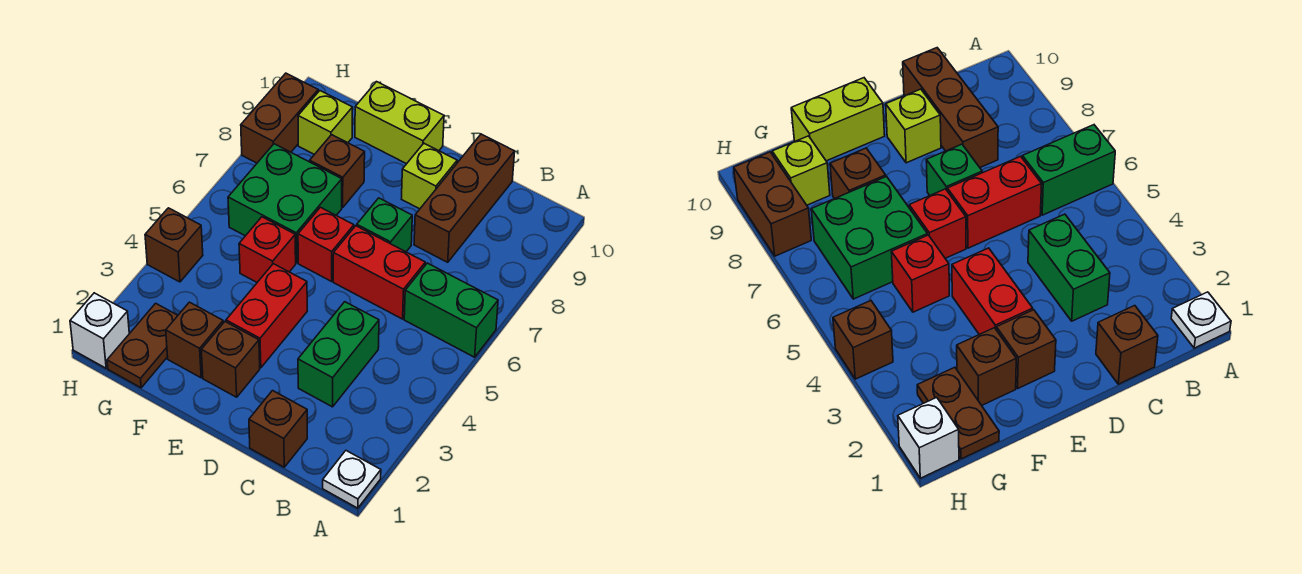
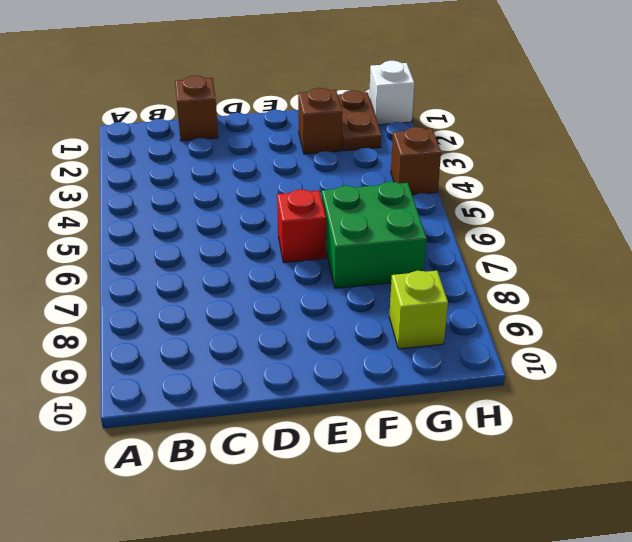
none -> white 1x1 plate [323,451,381,508]
none -> green 1x2 brick [404,263,498,357]
none -> green 1x2 brick [298,302,379,407]

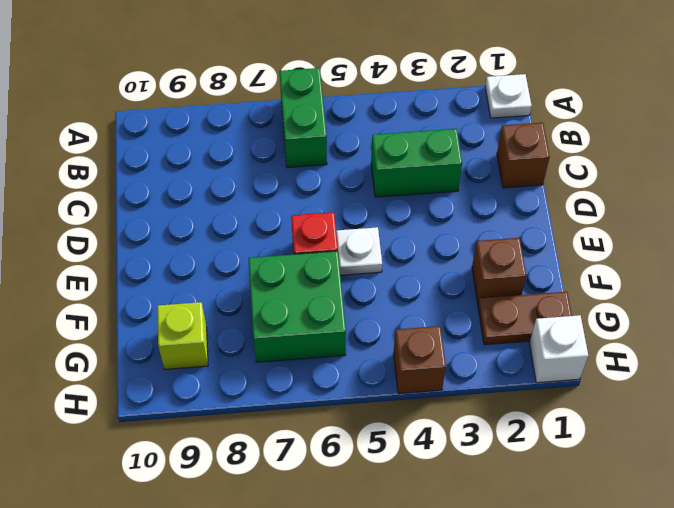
white 1x1 plate [336,227,382,275] -> none
none -> red 1x2 brick [333,226,425,319]
none -> brown 1x3 brick [414,134,515,262]
none -> green 1x1 brick [357,198,412,252]

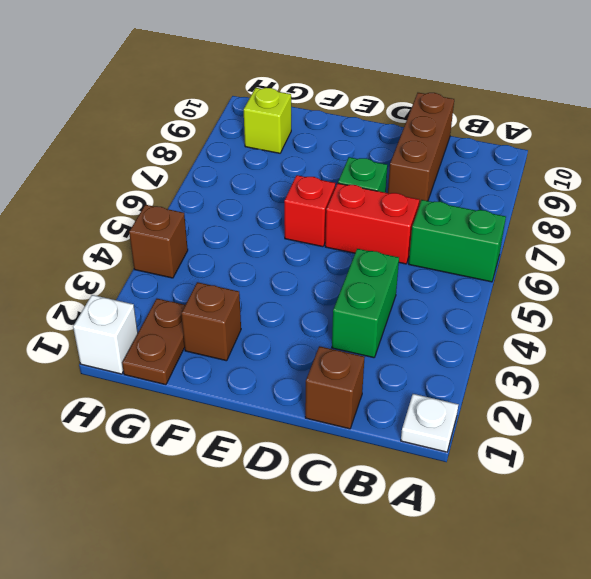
none -> lime 1x1 brick [402,143,457,209]
none -> brown 1x1 brick [201,322,260,397]
none -> red 1x2 brick [226,264,307,368]

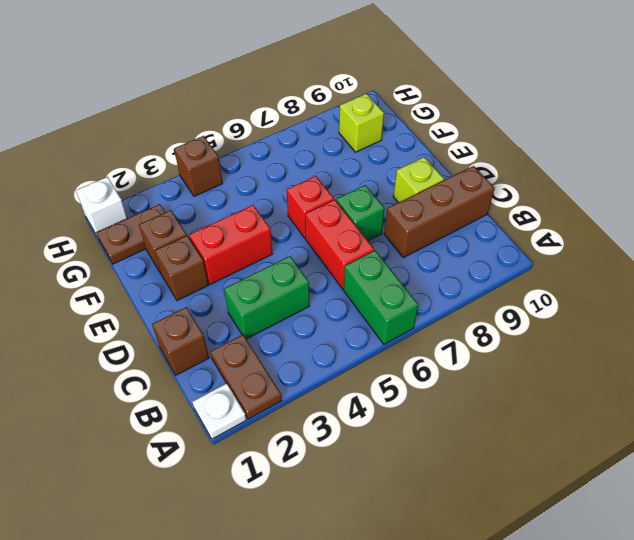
brown 1x2 plate [210,335,282,419] -> none
none -> lime 1x2 brick [355,82,444,164]
none -> red 1x1 brick [239,217,296,282]
none -> green 2x2 brick [228,144,342,263]

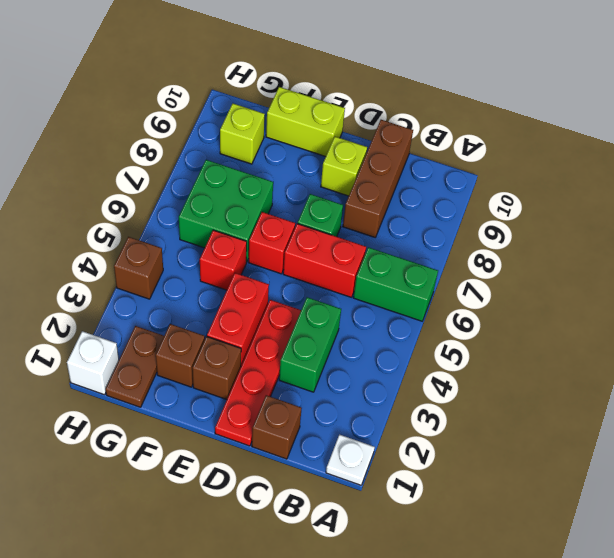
red 1x4 plate [215,300,301,446] -> none
none -> brown 1x1 brick [310,135,365,208]
none -> brown 1x2 brick [241,73,318,163]

